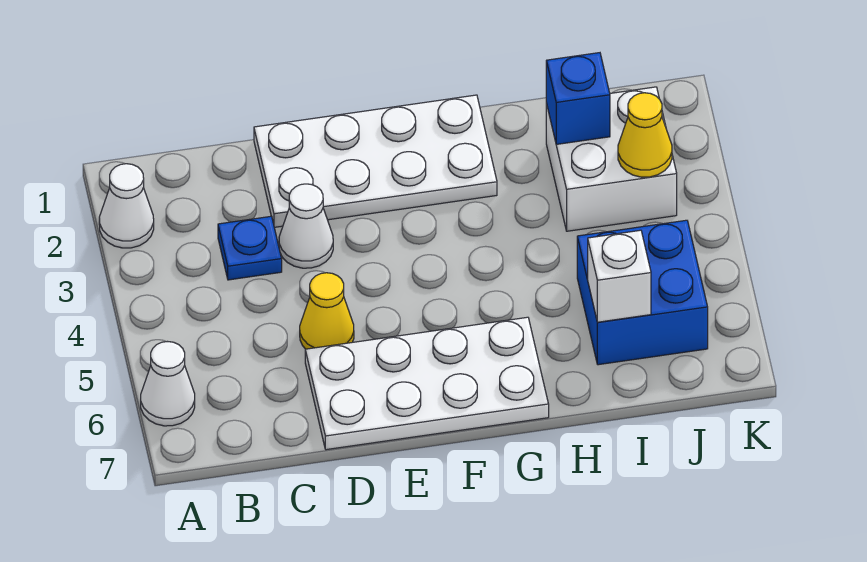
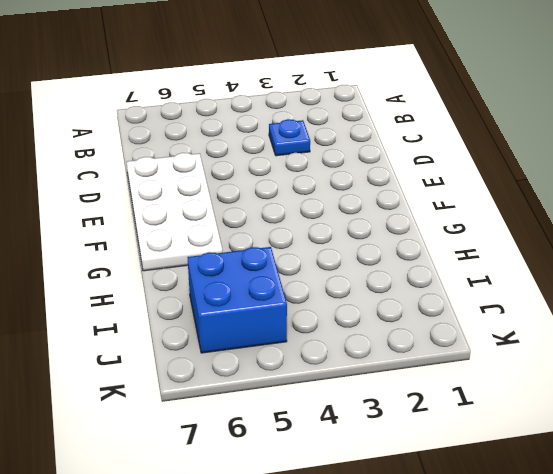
none -> white 1x1 cone [99,164,154,248]
none -> white 1x1 cone [141,342,195,426]
none -> white 2x4 plate [254,95,497,227]

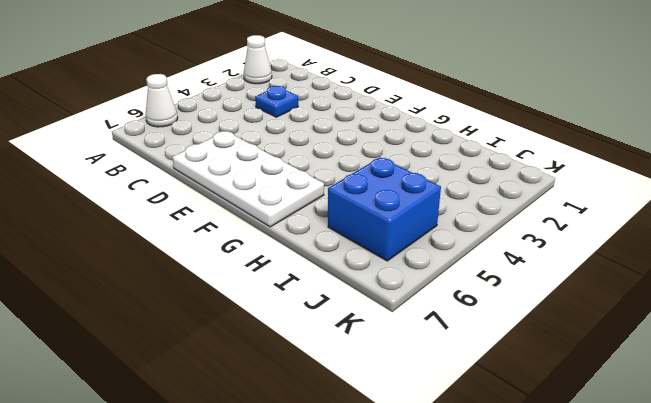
none -> white 2x4 plate [254,95,497,227]
none -> white 1x1 cone [279,184,333,268]
none -> yellow 1x1 cone [300,273,354,349]

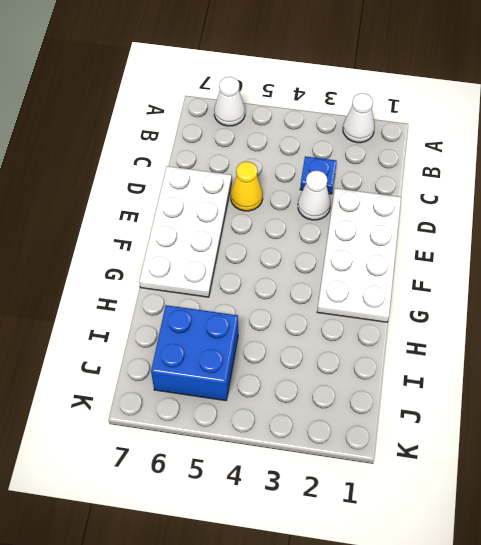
none -> white 2x2 brick [546,87,677,231]
none -> blue 1x1 brick [546,53,610,144]
none -> white 1x1 brick [588,230,651,322]

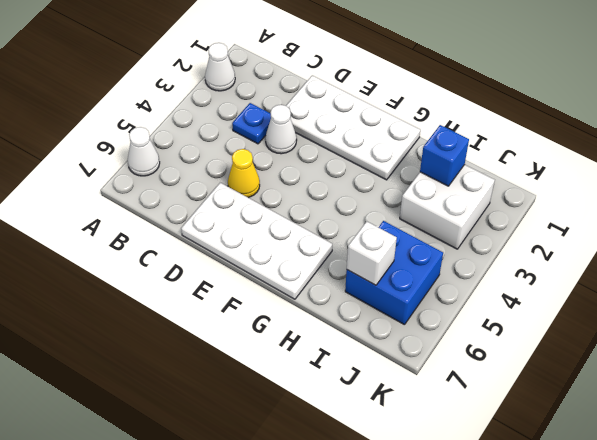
none -> yellow 1x1 cone [618,93,672,177]

